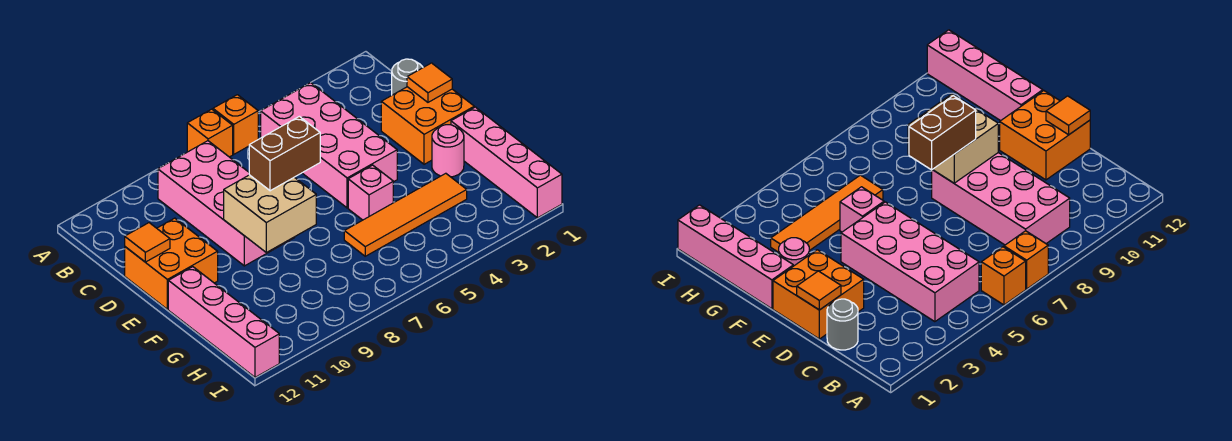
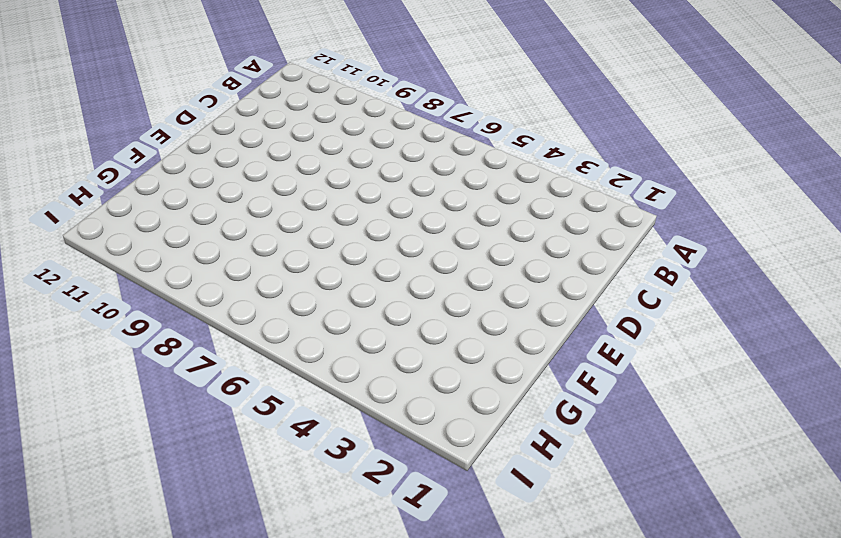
none -> orange 1x1 brick [213,95,258,154]
none -> orange 1x1 brick [187,109,233,157]
none -> pink 2x4 brick [261,83,397,208]

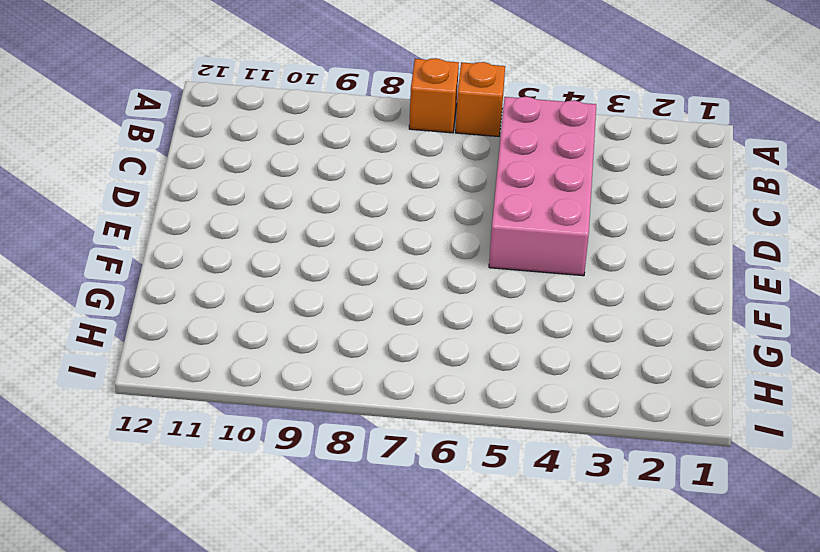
none -> pink 2x4 brick [158,141,295,266]
none -> grey 1x1 round brick [392,59,423,95]
none -> orange 2x2 brick [381,87,474,164]

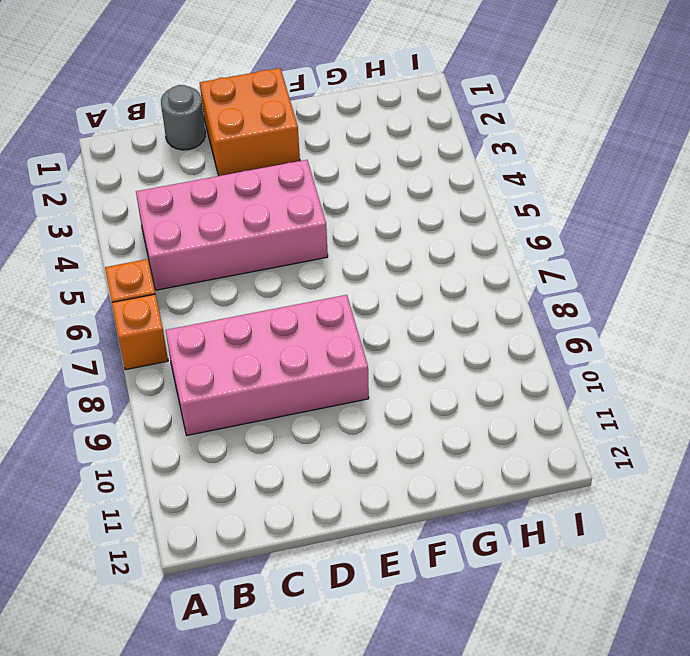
none -> orange 2x2 brick [125,218,218,309]
none -> pink 1x4 brick [451,107,562,218]
none -> pink 1x1 round brick [432,125,464,177]

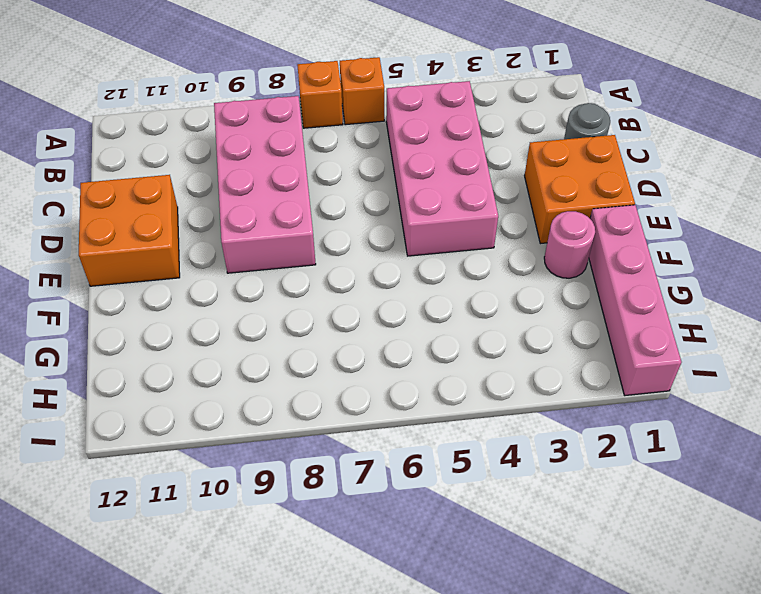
none -> pink 1x1 brick [348,165,393,220]
none -> pink 1x4 brick [168,267,279,377]
none -> orange 1x4 tile [344,173,467,256]

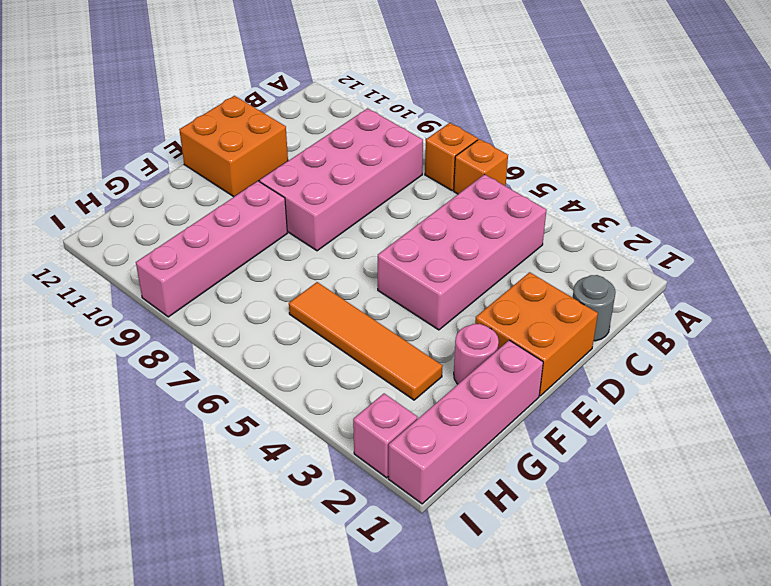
pink 1x4 brick [136,181,287,317] -> pink 1x4 brick moved to [168,267,279,377]
pink 1x1 brick [353,394,417,478] -> pink 1x1 brick moved to [348,165,393,220]
none -> orange 1x1 tile [407,63,452,102]
none -> orange 1x1 tile [125,223,170,262]
none -> tan 2x2 brick [224,175,316,252]

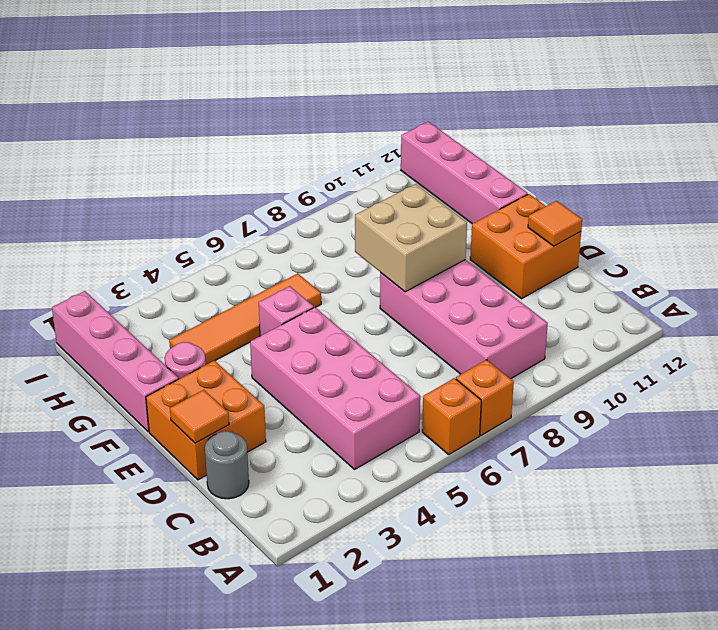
none -> brown 1x2 brick [249,116,320,191]

